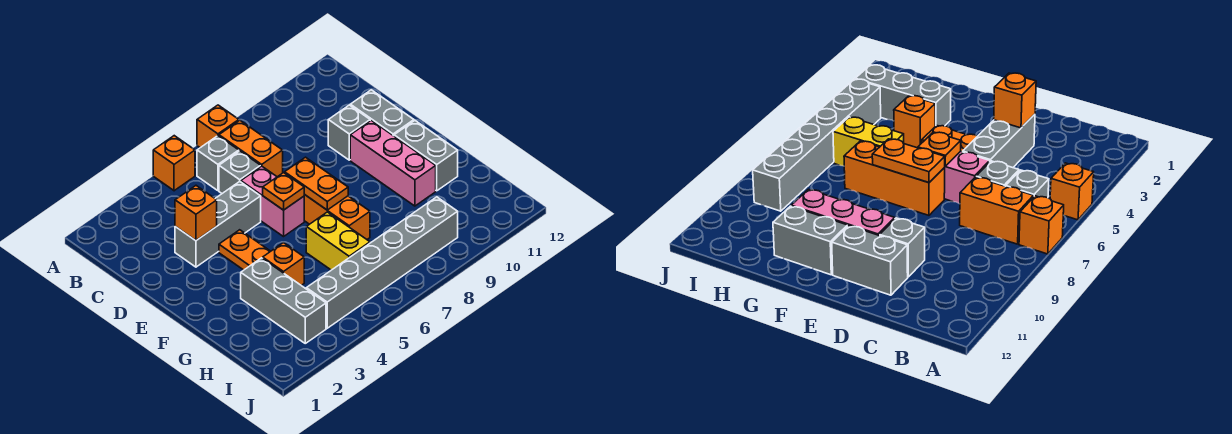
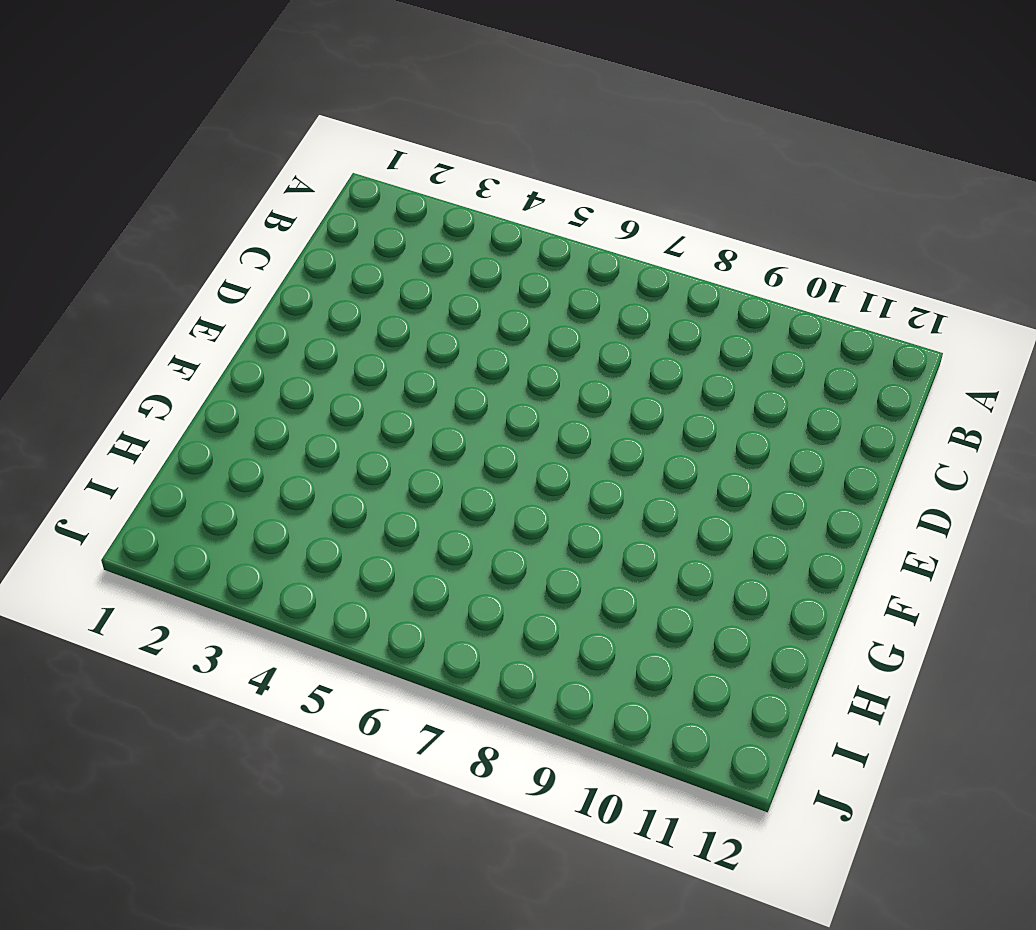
none -> orange 1x1 brick [153,136,195,191]
none -> orange 1x1 brick [197,105,239,148]
none -> grey 1x1 brick [197,136,239,191]

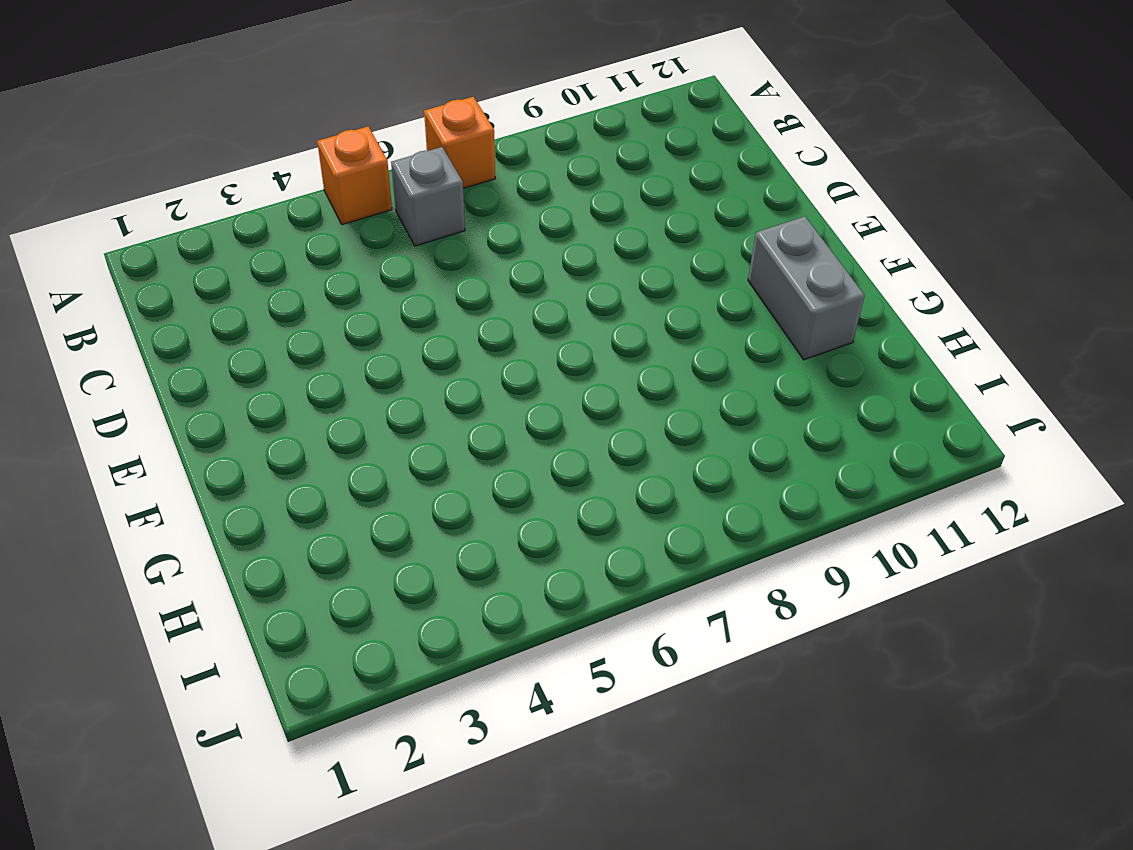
none -> orange 1x2 brick [219,120,283,177]
none -> grey 1x1 brick [219,151,261,193]
none -> grey 1x3 brick [175,182,261,267]

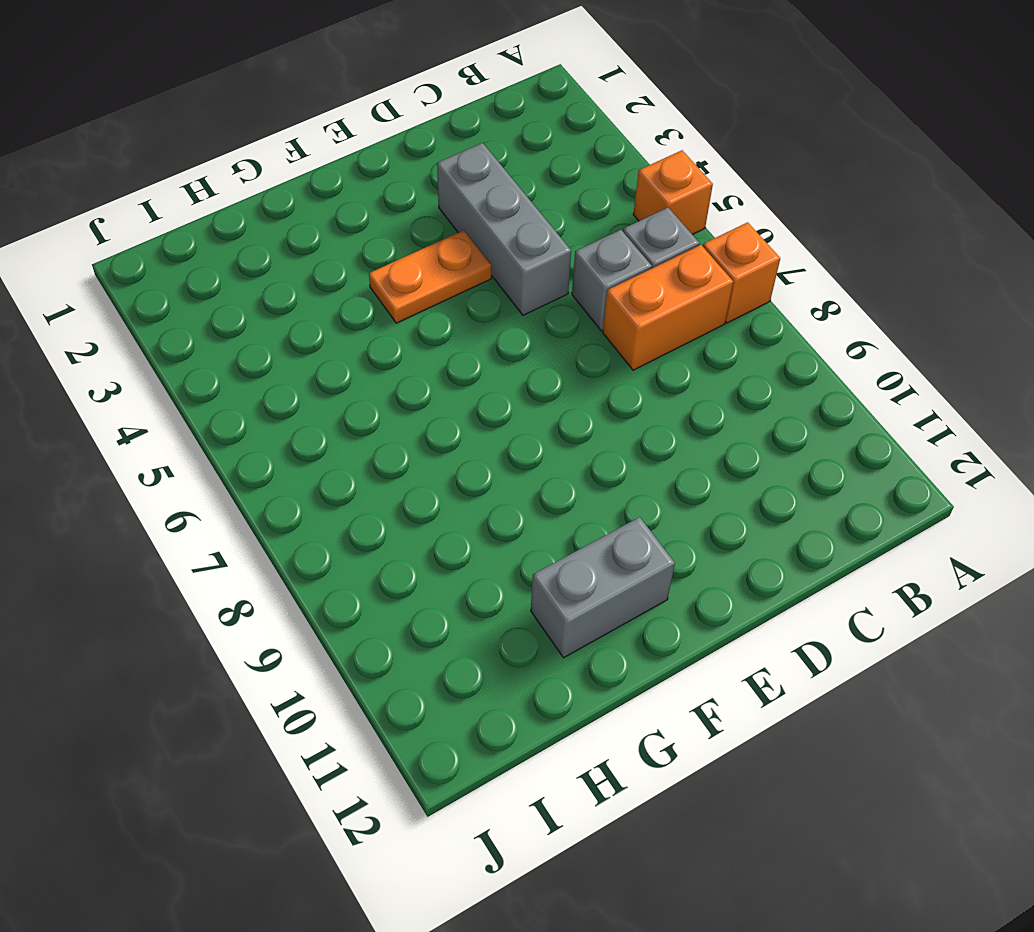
none -> pink 1x2 brick [241,166,304,237]
none -> grey 1x1 brick [328,105,370,160]
none -> grey 1x2 brick [350,90,414,136]

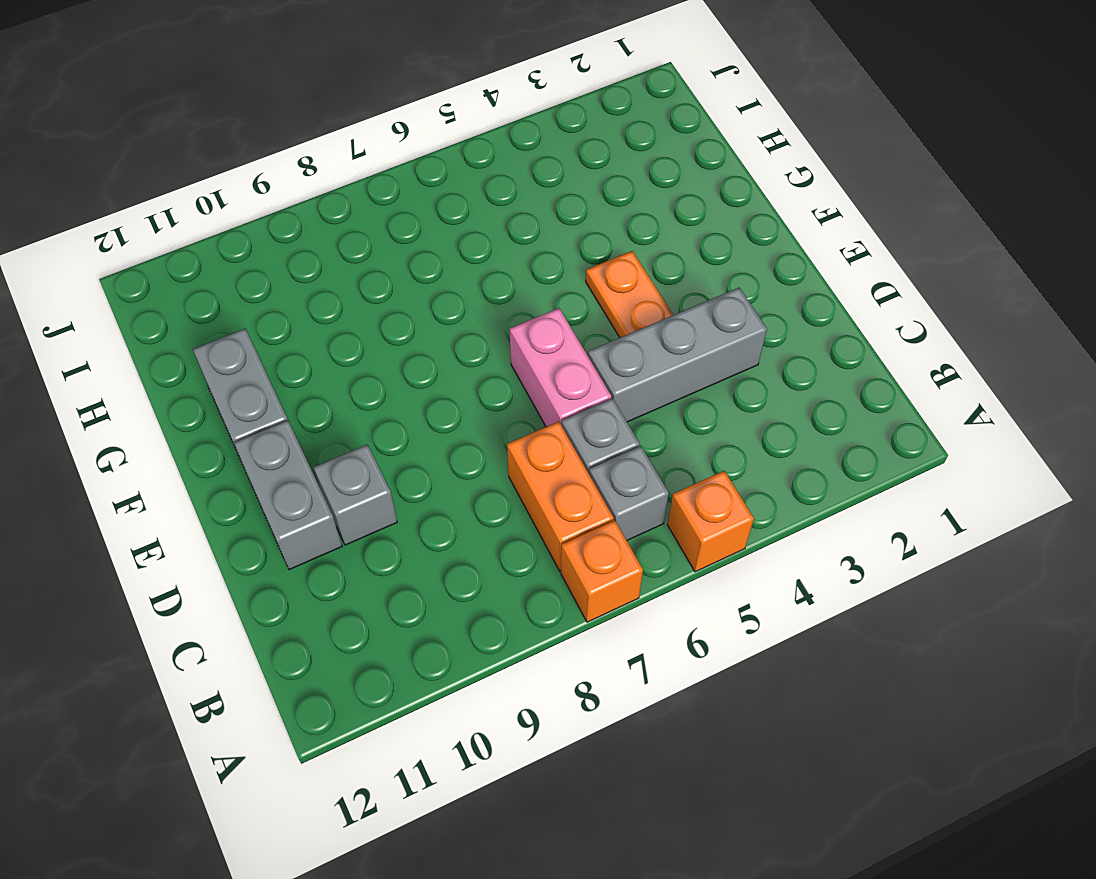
none -> orange 1x3 brick [304,195,370,239]
none -> pink 1x3 brick [350,120,436,206]
none -> grey 1x3 brick [241,258,326,343]

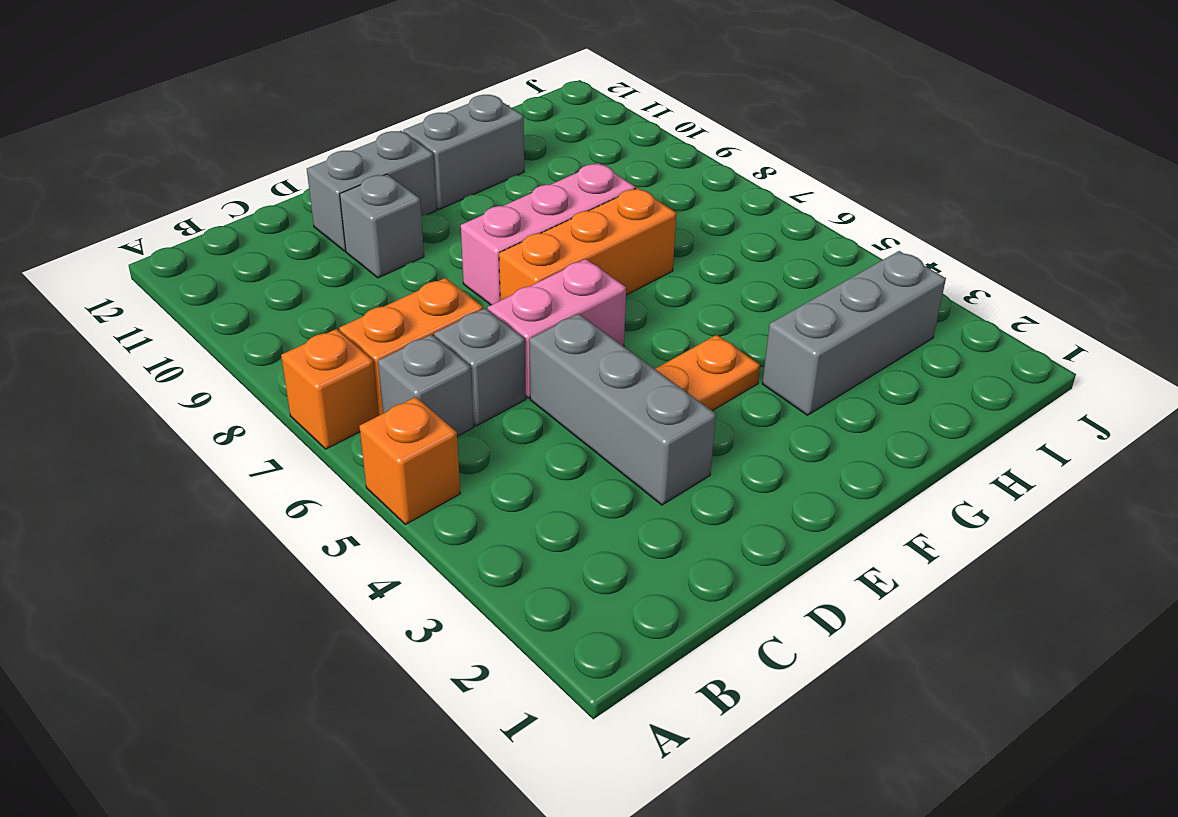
pink 1x3 brick [461,163,636,305] -> pink 1x3 brick moved to [350,120,436,206]
none -> orange 1x1 brick [263,243,304,285]
none -> yellow 1x2 brick [306,212,370,270]
none -> grey 1x6 brick [306,197,458,328]

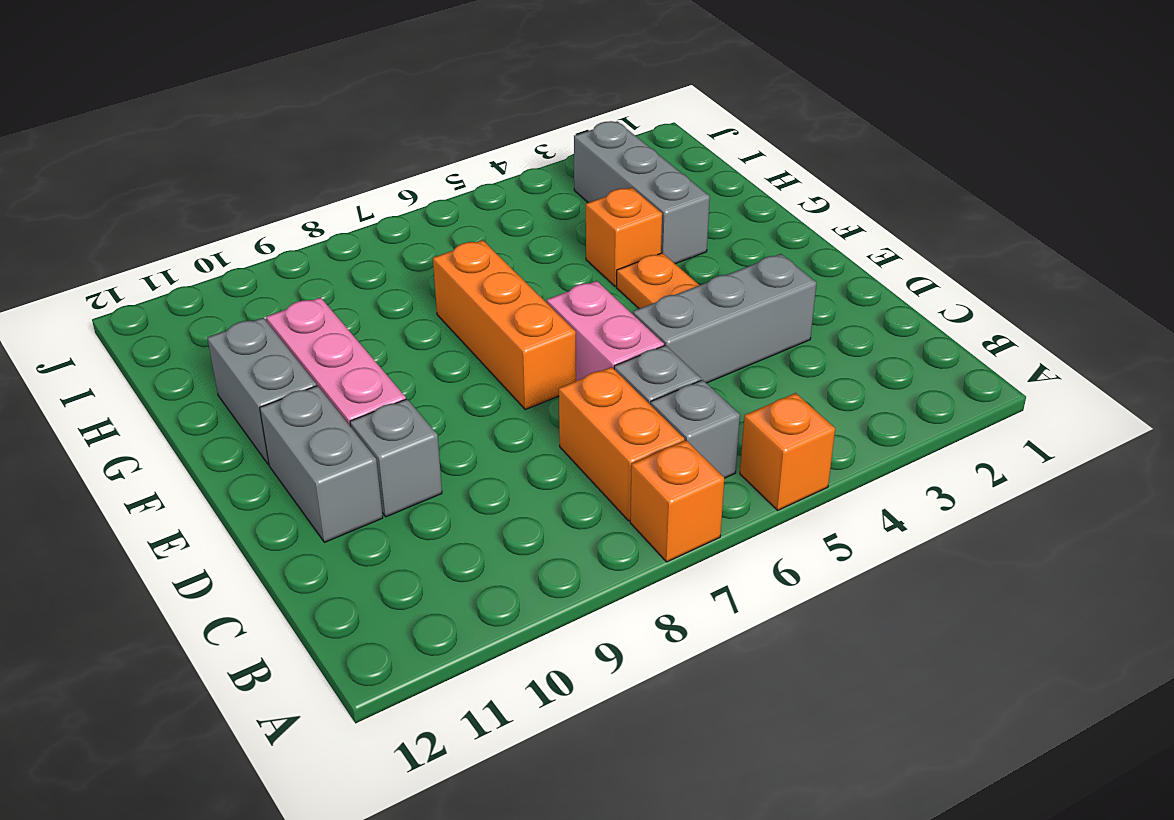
none -> yellow 1x2 brick [306,212,370,270]
none -> grey 1x6 brick [306,197,458,328]
none -> orange 1x1 brick [175,186,217,241]

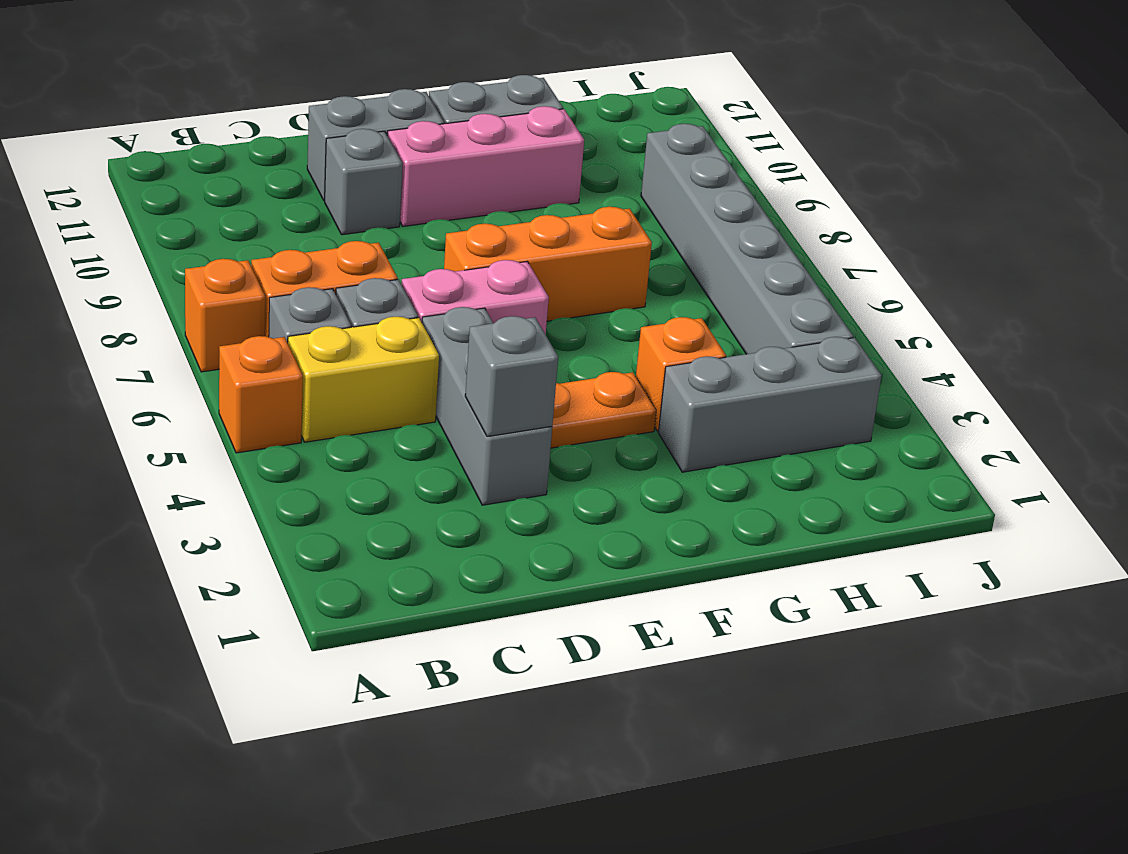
yellow 1x2 brick [288,317,439,442] -> yellow 1x2 brick moved to [306,212,370,270]
grey 1x1 brick [465,316,558,437] -> orange 1x1 brick [175,186,217,241]
none -> orange 1x1 plate [263,173,305,210]
none -> orange 1x2 plate [285,157,348,210]

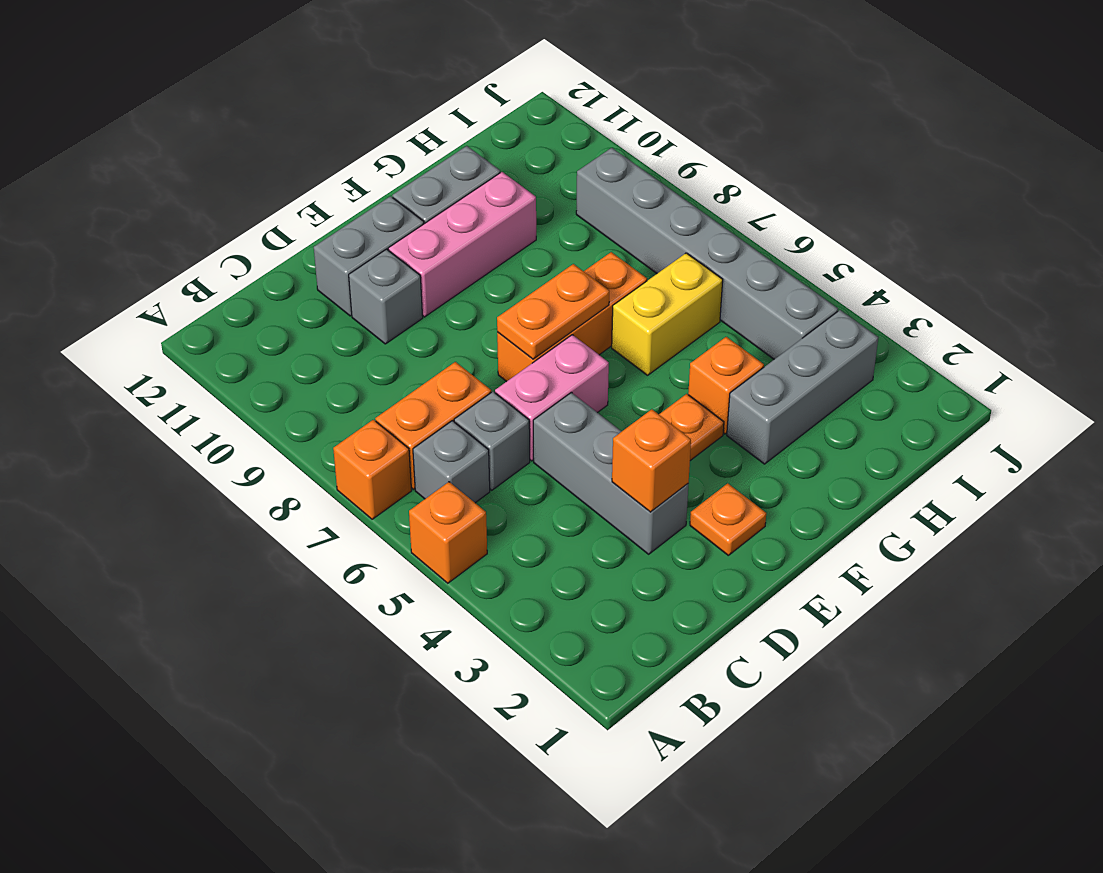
orange 1x1 plate [690,483,766,555] -> orange 1x1 plate moved to [263,173,305,210]

